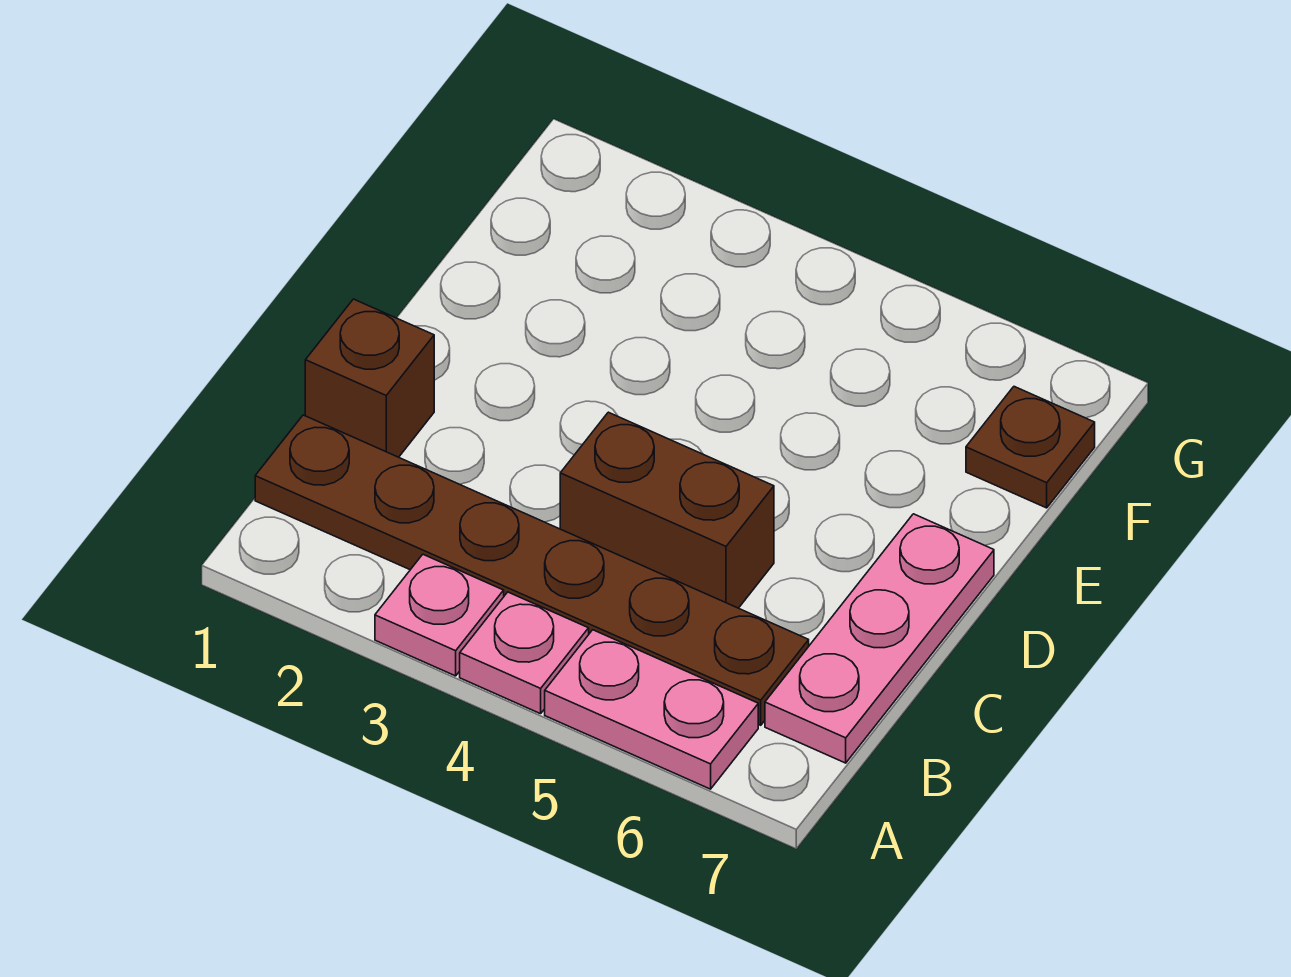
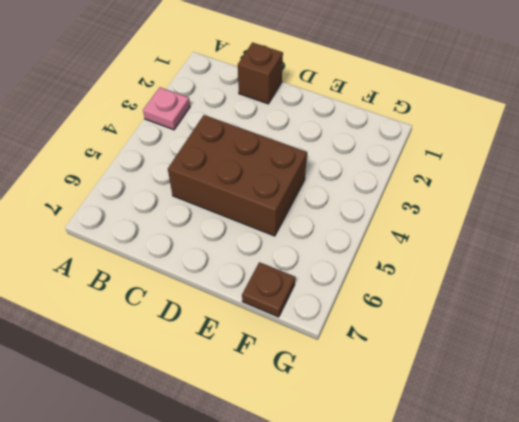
brown 2x3 brick [168,115,307,236] -> brown 1x2 brick [560,412,774,608]
none -> pink 1x1 plate [460,592,589,714]
none -> pink 1x2 plate [545,630,758,789]

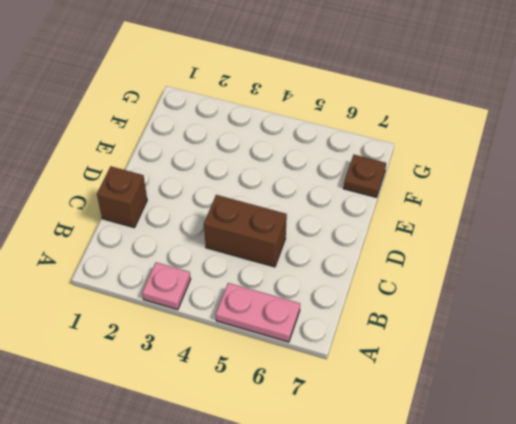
none -> pink 1x1 plate [460,592,589,714]
none -> brown 1x6 plate [255,415,809,725]

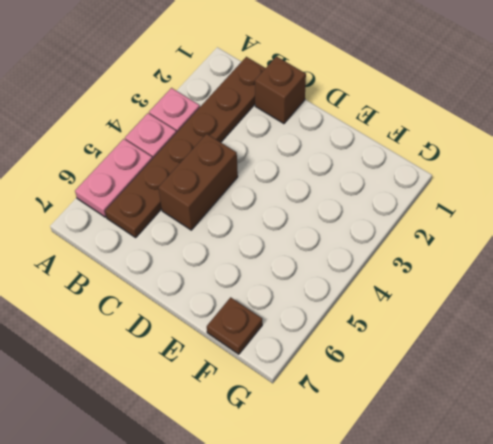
none -> pink 1x3 plate [765,514,994,763]

